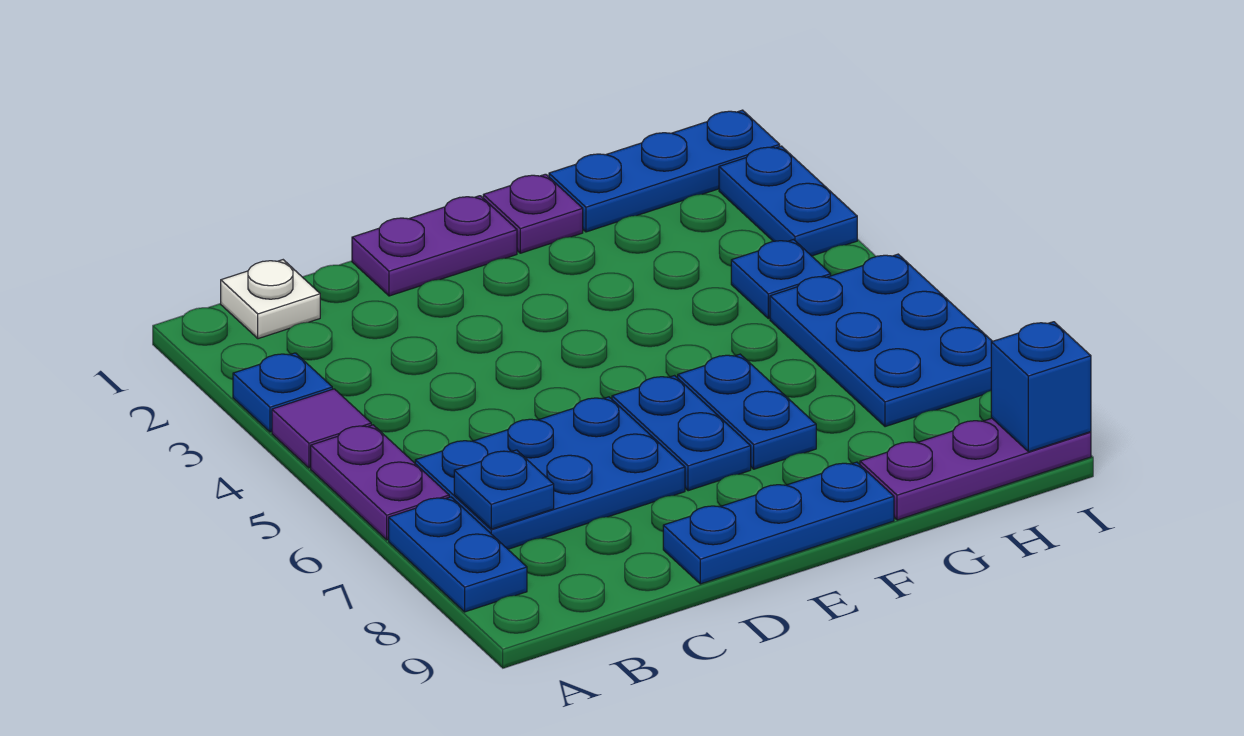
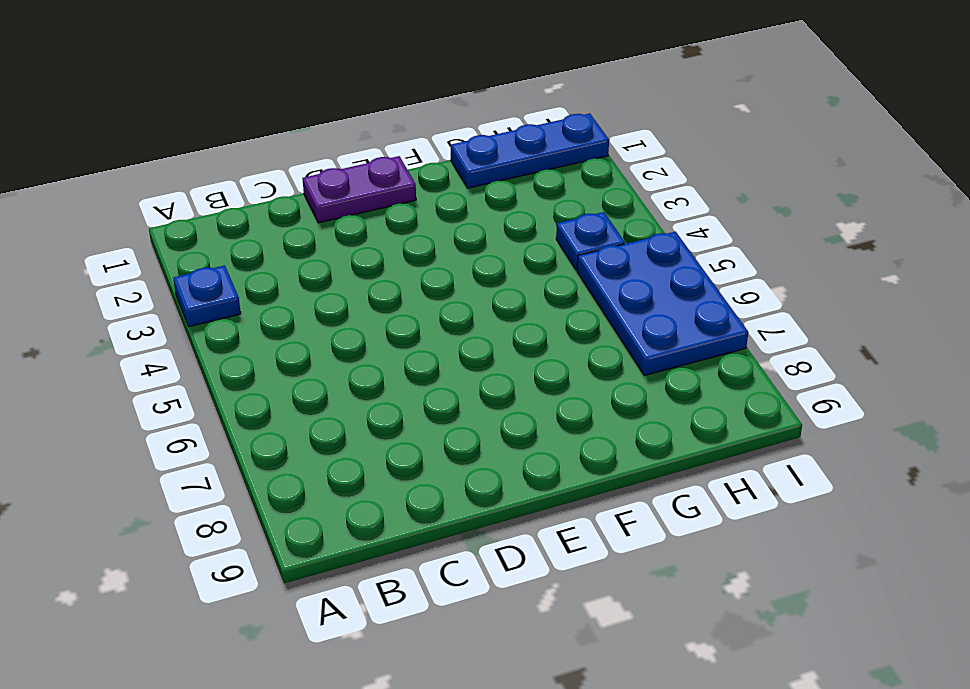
none -> purple 1x1 tile [272,389,371,468]
none -> purple 1x2 plate [311,425,449,540]
none -> blue 1x2 plate [389,497,527,612]

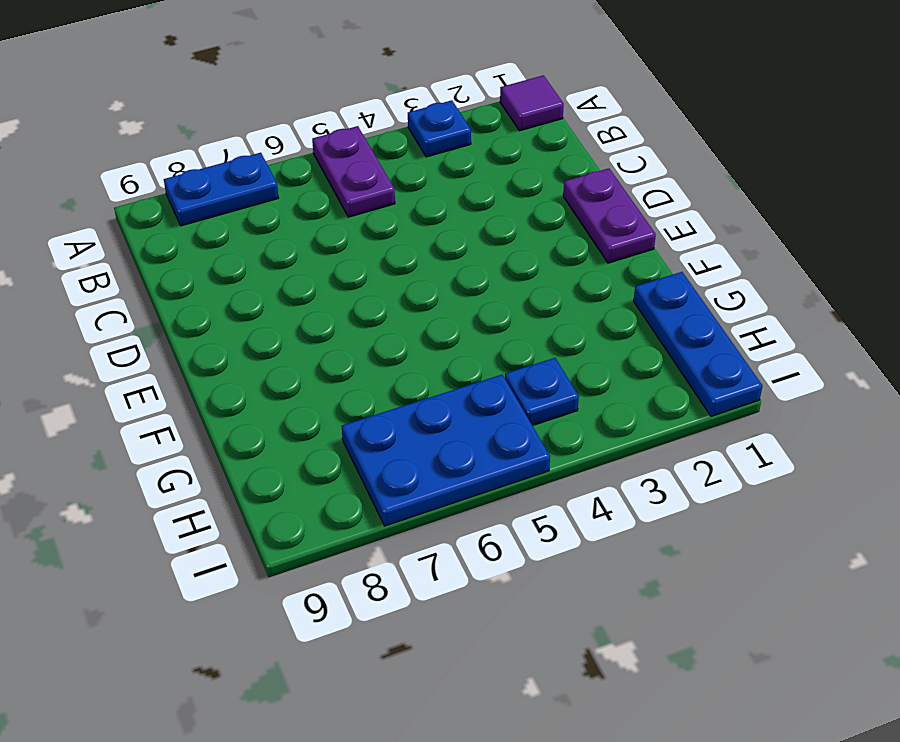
purple 1x1 tile [500,75,564,131] -> purple 1x1 tile moved to [272,389,371,468]
purple 1x2 plate [312,126,395,217] -> purple 1x2 plate turned to [311,425,449,540]
none -> white 1x1 plate [221,260,320,339]
none -> blue 2x3 plate [415,397,685,549]
none -> blue 1x3 plate [663,462,894,584]

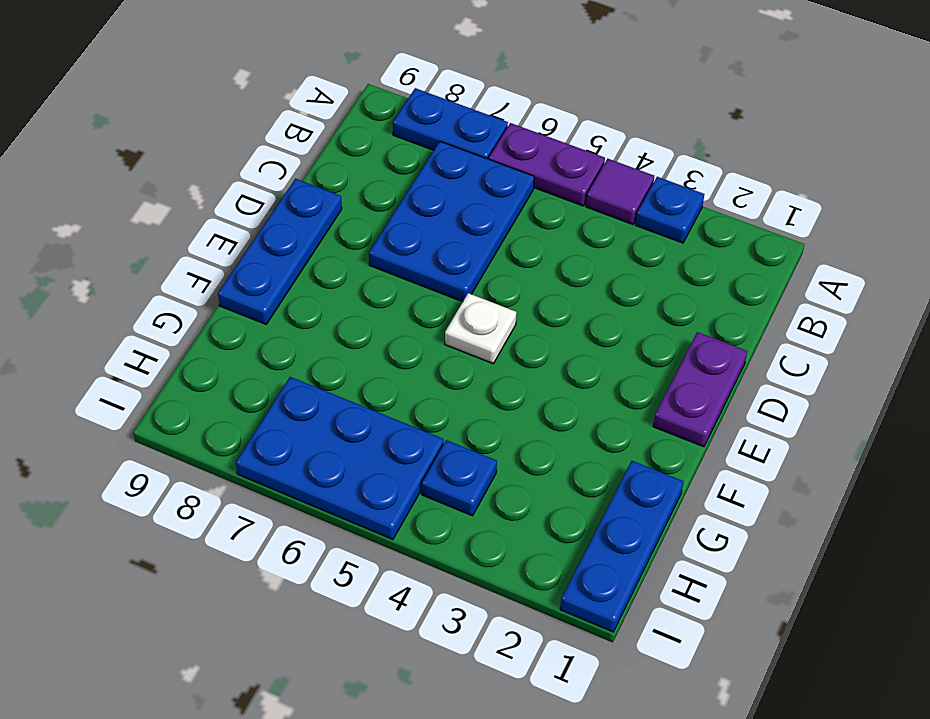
white 1x1 plate [445,293,517,364] -> white 1x1 plate moved to [221,260,320,339]
none -> blue 1x2 plate [612,376,751,491]
none -> purple 1x1 plate [483,174,583,253]
none -> blue 1x2 plate [678,354,816,469]

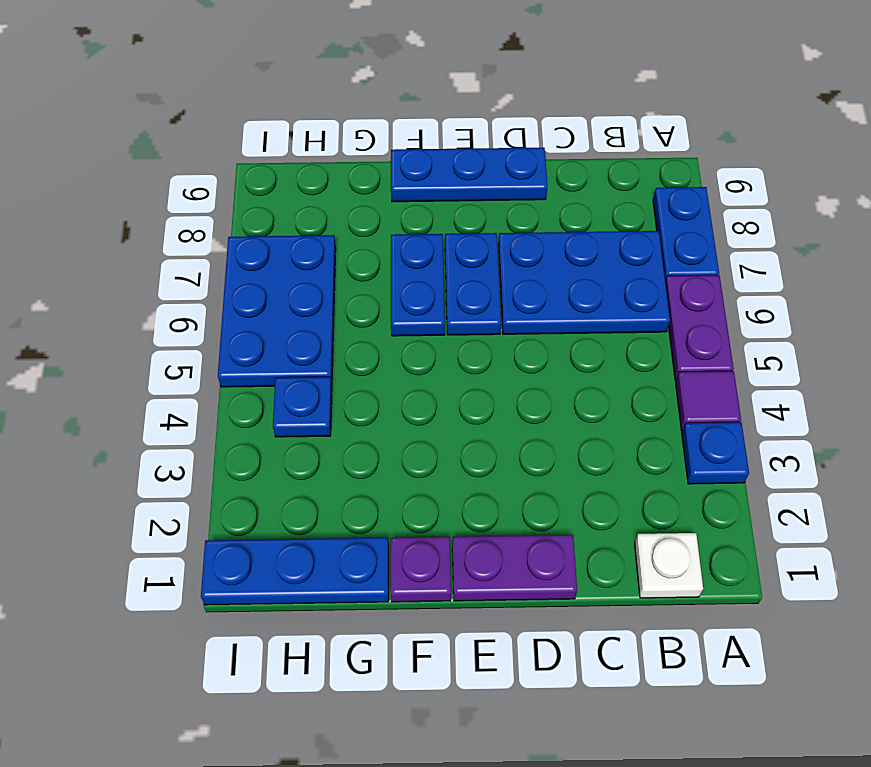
none -> purple 1x3 plate [860,418,1091,520]
none -> blue 1x2 plate [719,146,857,256]
none -> blue 1x1 plate [454,450,554,529]

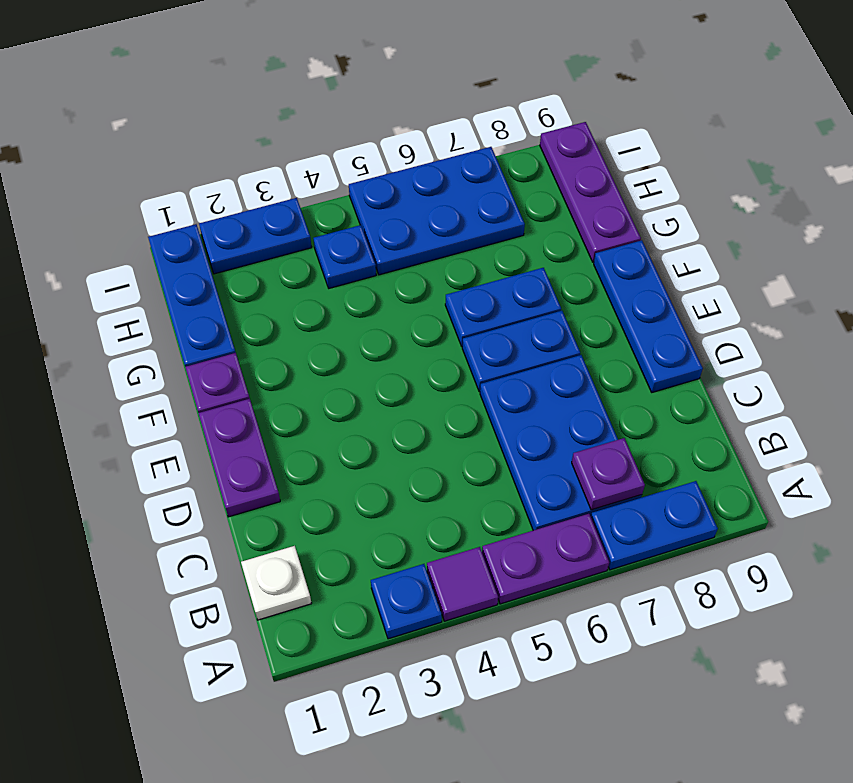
purple 1x1 plate [572,438,645,510] -> blue 1x1 plate [454,450,554,529]
none -> blue 1x1 brick [991,322,1091,452]

